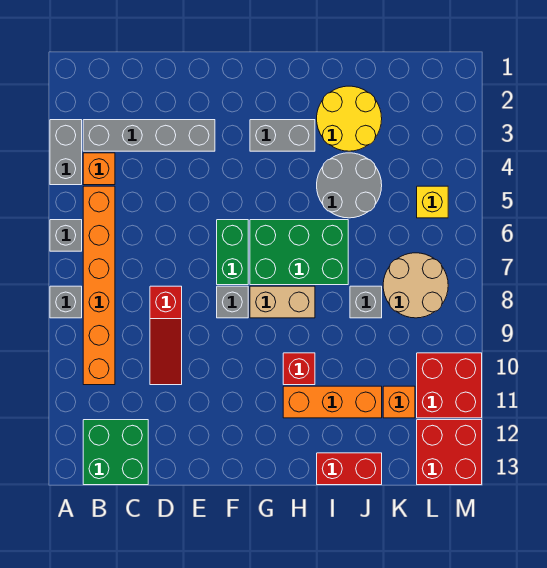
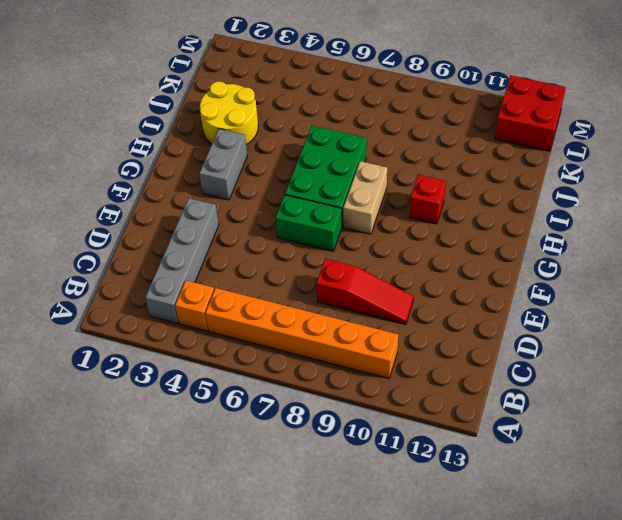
none -> grey 1x2 brick [50,120,82,185]
none -> grey 1x1 brick [50,220,82,251]
none -> grey 1x1 brick [50,286,82,318]

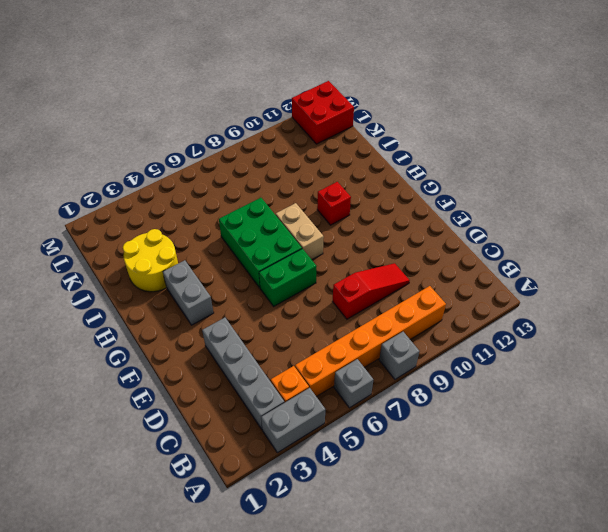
none -> green 2x2 brick [83,420,148,485]
none -> grey 1x1 brick [217,286,248,318]
none -> orange 1x3 brick [283,386,382,418]

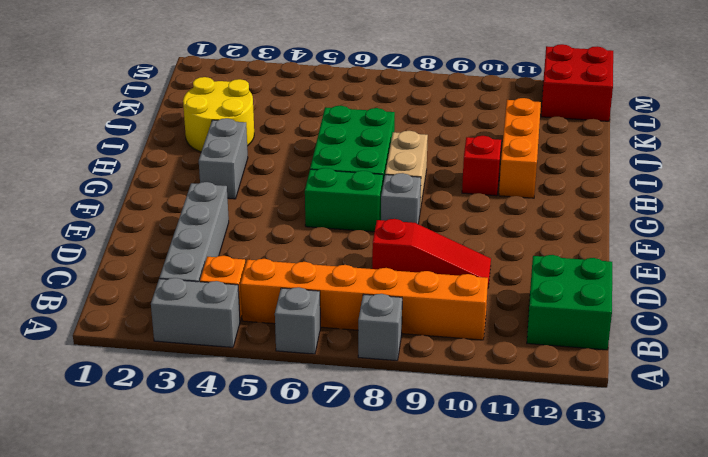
none -> grey 2x2 round brick [317,153,382,218]
none -> red 1x2 brick [317,453,382,485]
none -> grey 1x1 brick [350,286,382,318]

